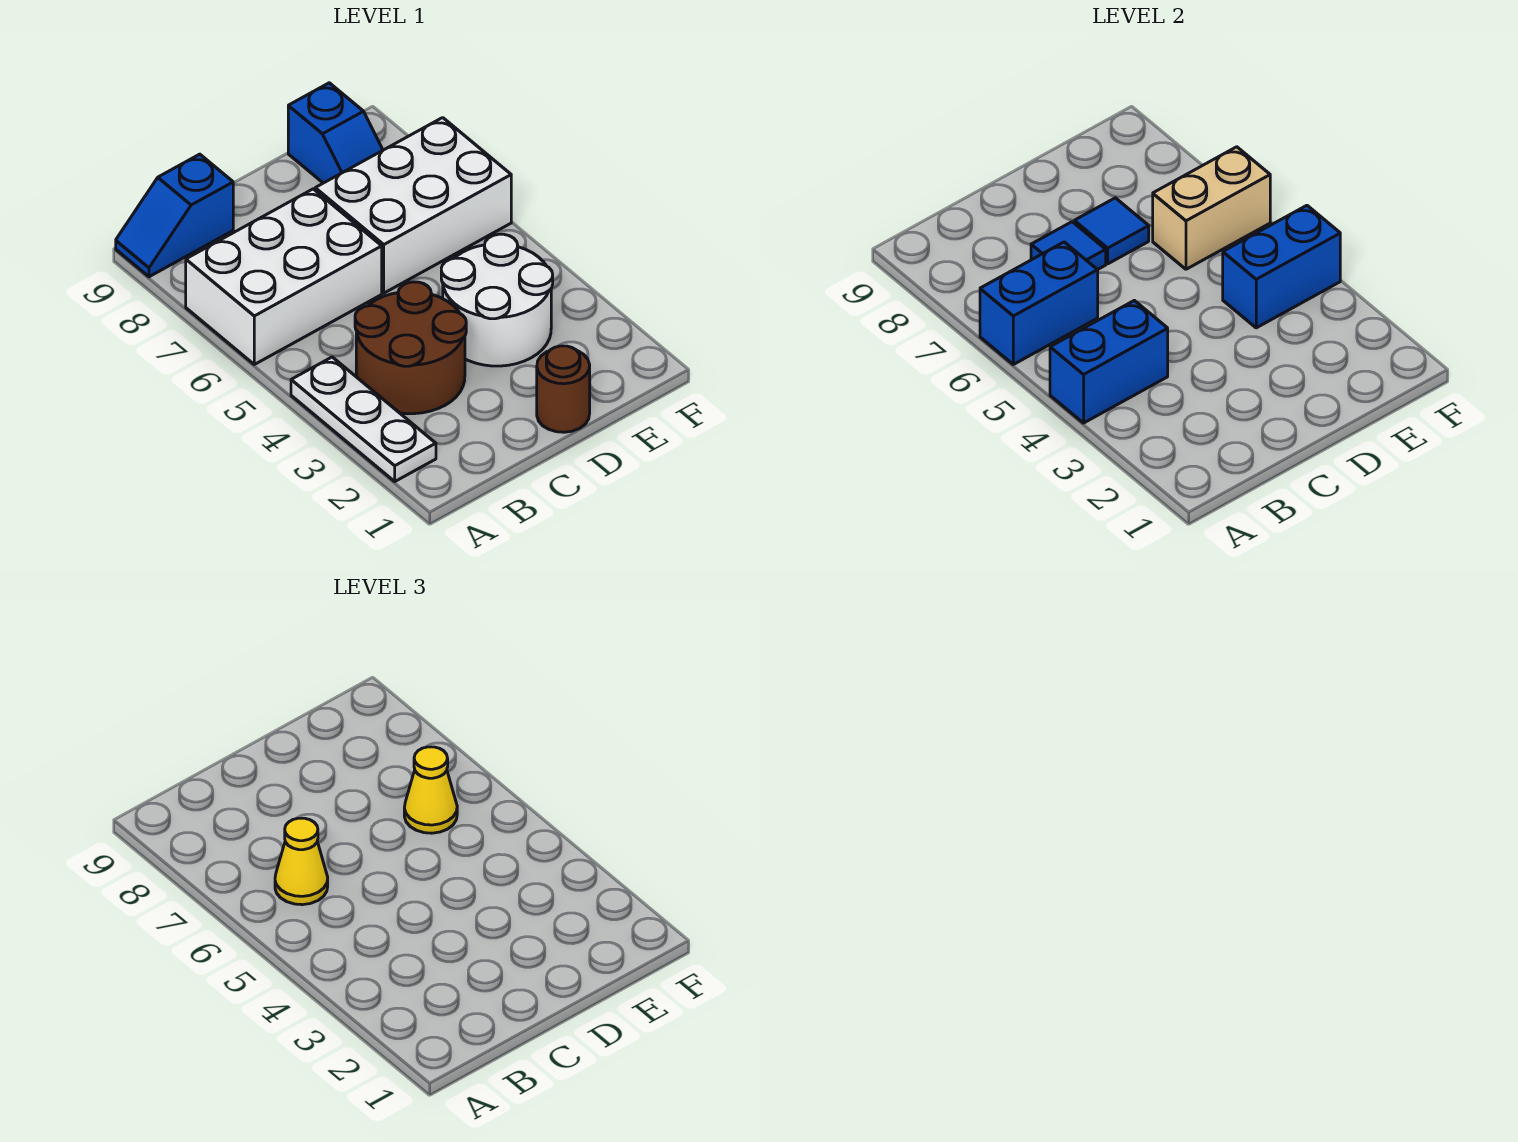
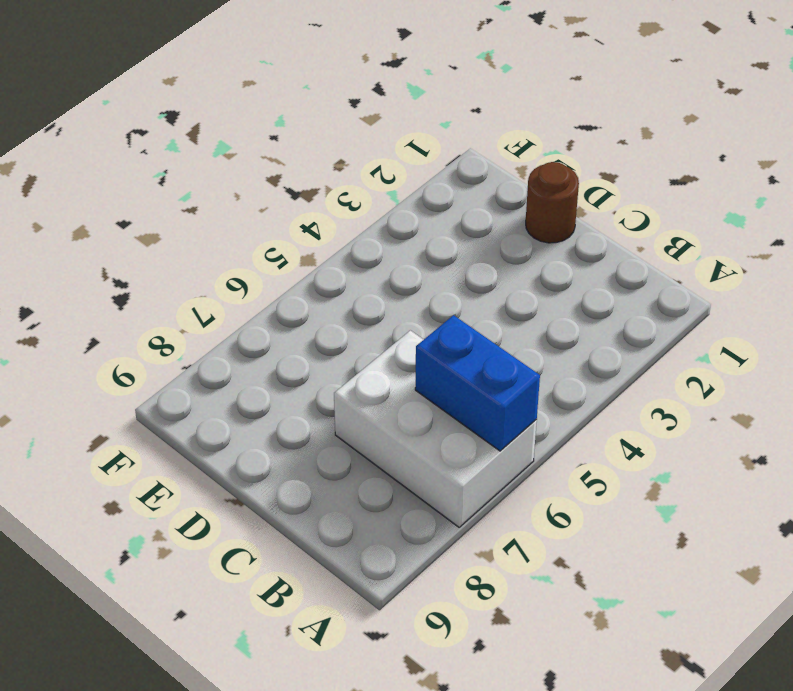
none -> white 1x3 plate [291,357,436,481]
none -> blue 1x2 slope [116,154,233,277]
none -> brown 2x2 round brick [355,282,466,414]

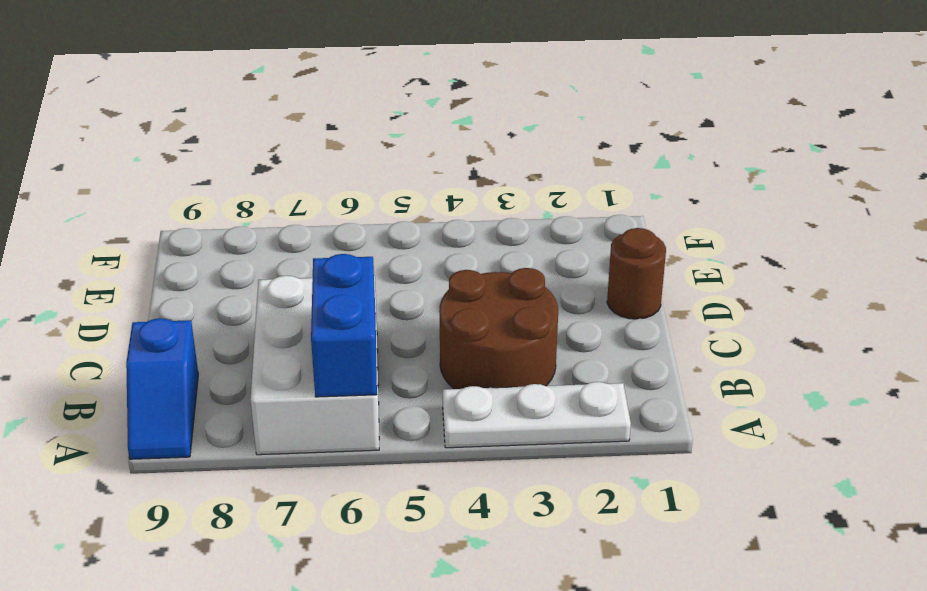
none -> white 2x2 round brick [441,234,553,366]
none -> white 2x3 brick [315,118,511,293]
none -> blue 1x2 slope [288,83,383,183]

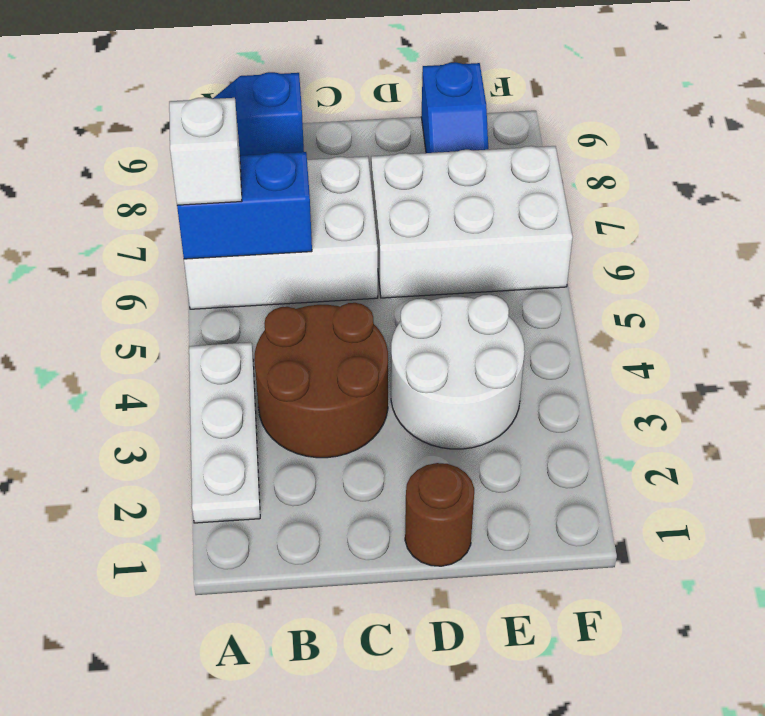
white 1x1 brick [169,97,242,205] -> none
none -> blue 1x2 brick [1050,300,1168,423]
none -> blue 1x1 tile [1031,222,1106,270]
none -> blue 1x1 tile [1074,198,1149,264]

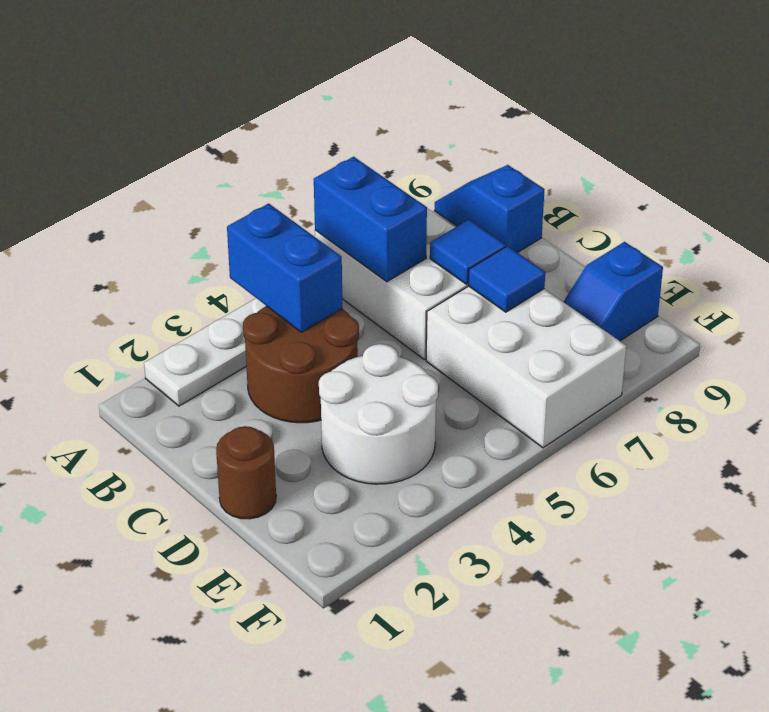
none -> blue 1x2 brick [1223,205,1340,328]
none -> tan 1x2 brick [1153,147,1270,269]
none -> yellow 1x1 cone [275,818,328,905]

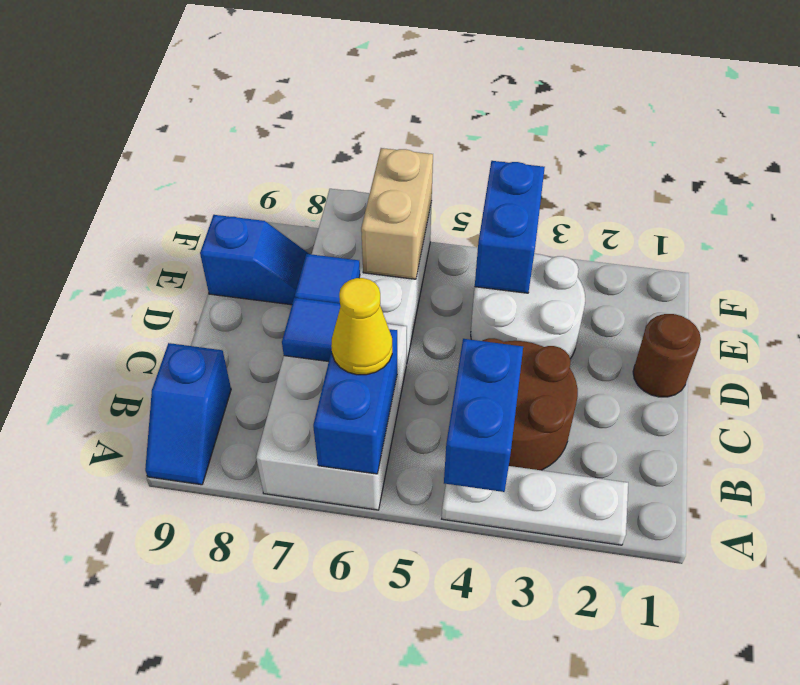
none -> yellow 1x1 cone [404,747,457,833]

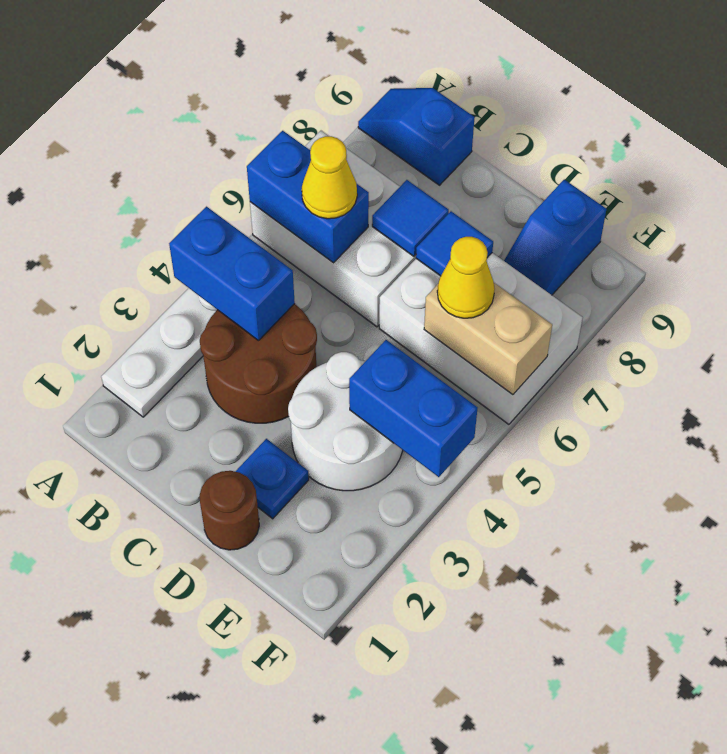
blue 1x1 plate [235,439,309,519] -> none

